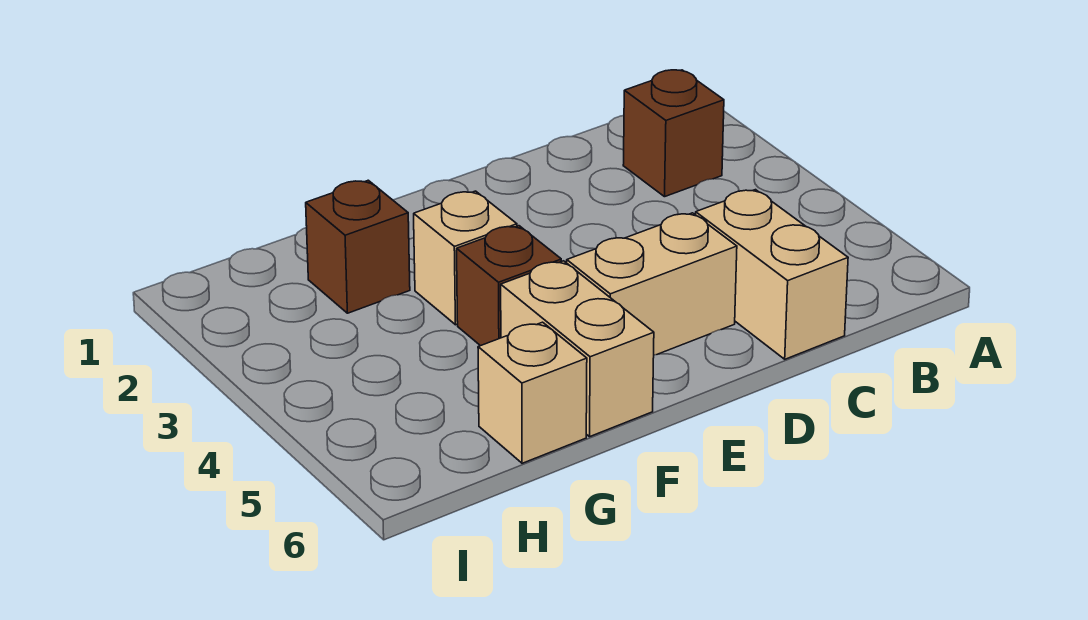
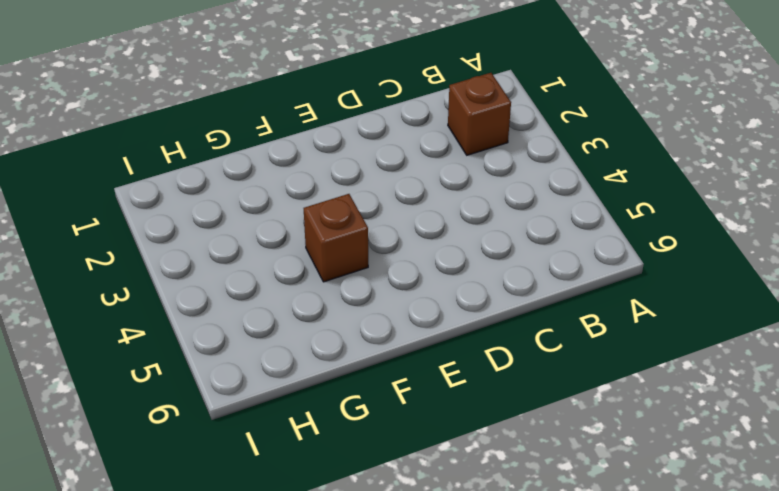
none -> tan 1x2 brick [696,190,848,359]
none -> tan 1x2 brick [567,213,737,355]

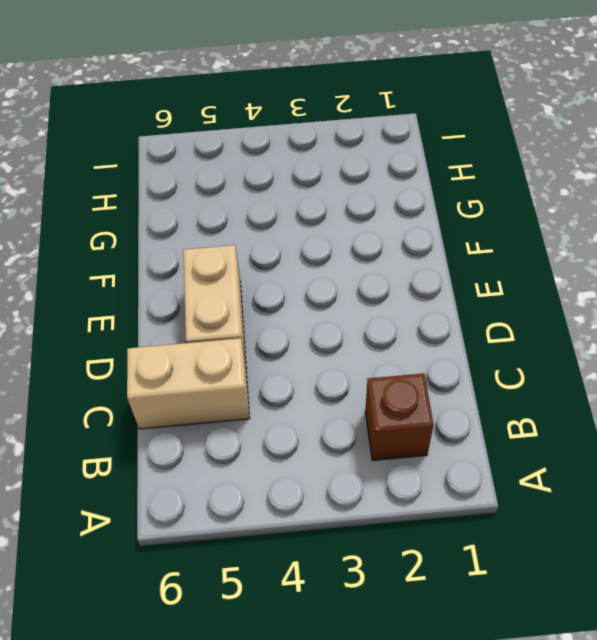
none -> tan 1x1 brick [414,191,517,325]
none -> brown 1x1 brick [457,226,561,346]

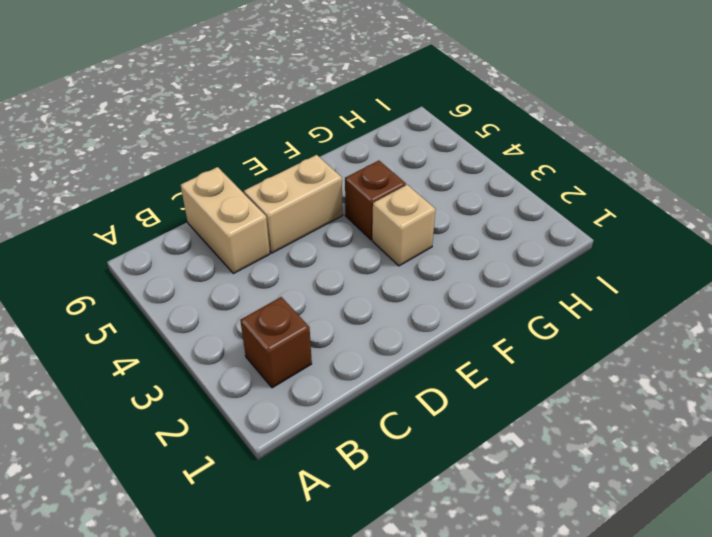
none -> tan 1x2 brick [501,261,654,437]
none -> brown 1x1 brick [306,180,410,313]

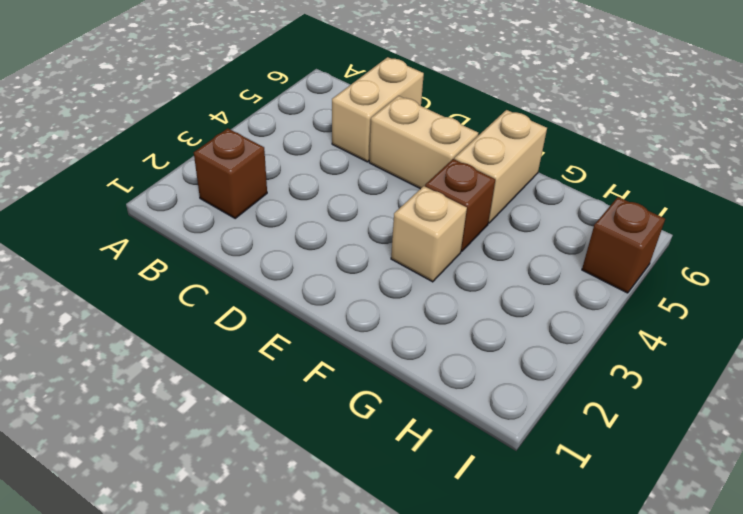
brown 1x1 brick [582,197,665,293] -> brown 1x1 brick moved to [306,180,410,313]
none -> tan 1x1 brick [478,322,587,463]

